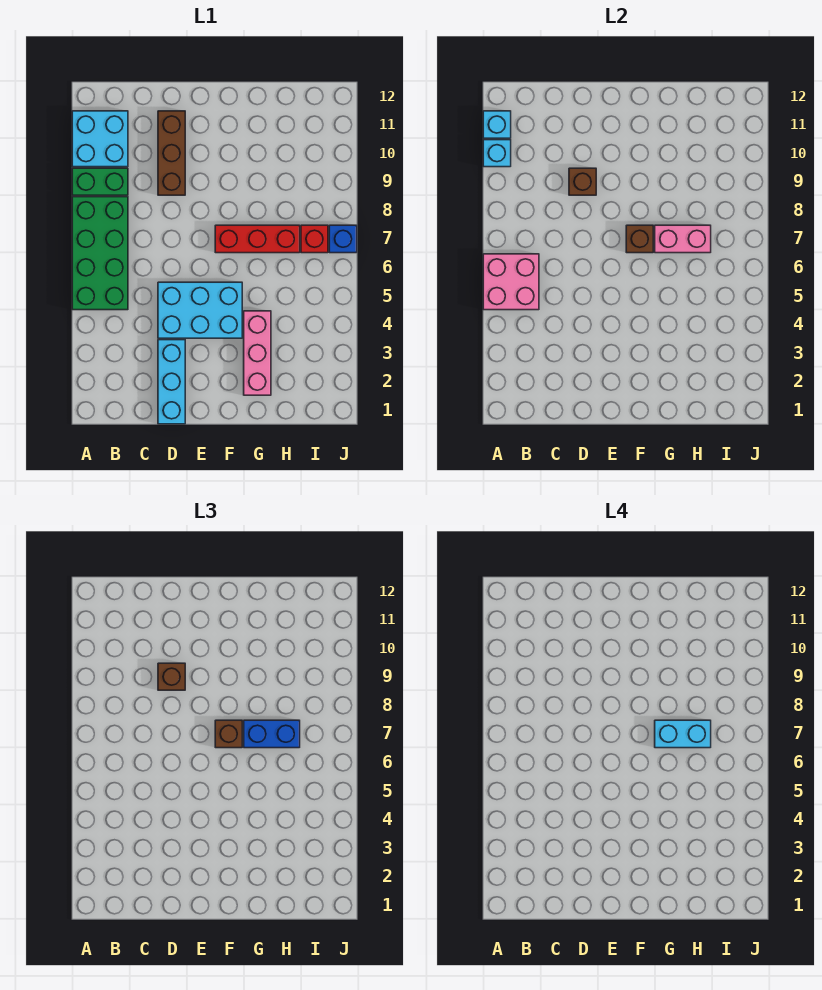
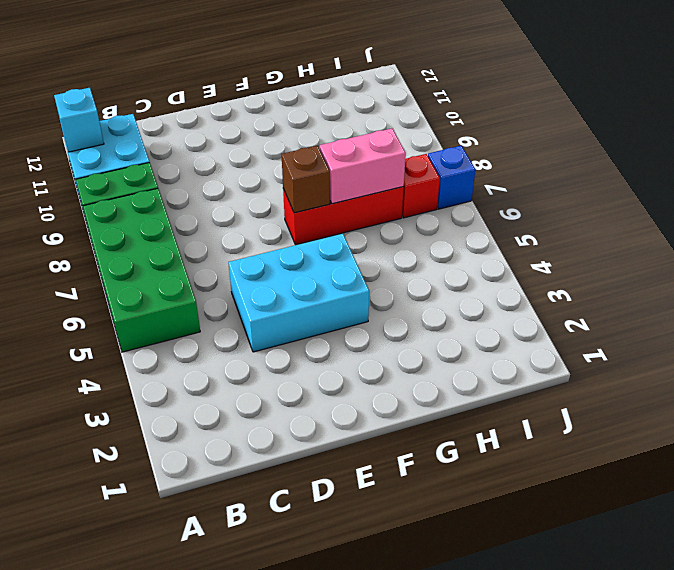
none -> cyan 1x3 brick [158,340,185,424]
none -> brown 1x3 brick [158,111,185,195]
none -> pink 1x3 brick [244,311,271,395]

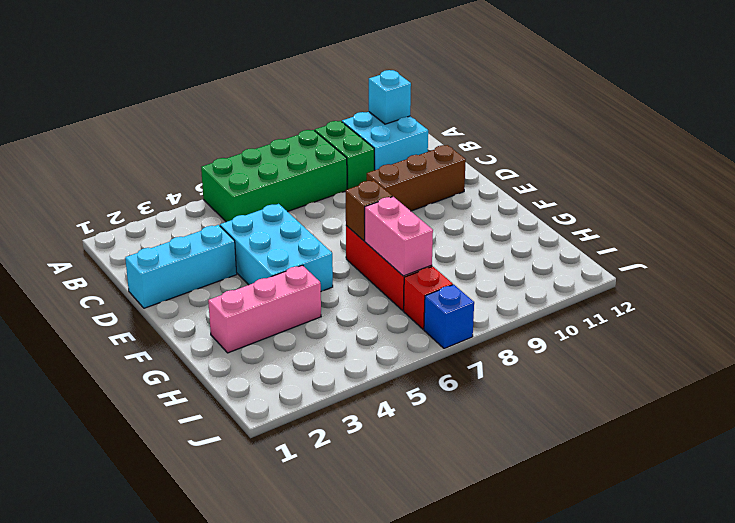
none -> pink 2x2 brick [483,254,539,310]
none -> cyan 1x1 brick [483,140,511,167]
none -> brown 1x1 brick [569,168,596,195]

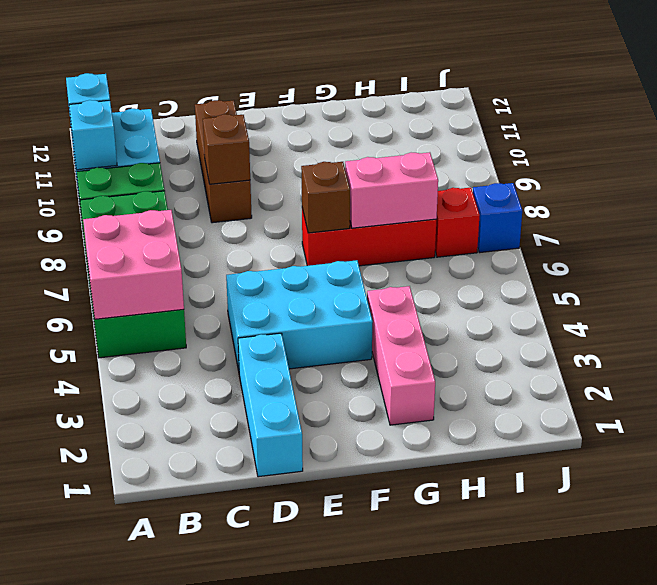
none -> brown 1x1 brick [158,663,185,690]
none -> brown 1x1 brick [215,720,242,748]
none -> blue 1x2 brick [244,720,300,748]

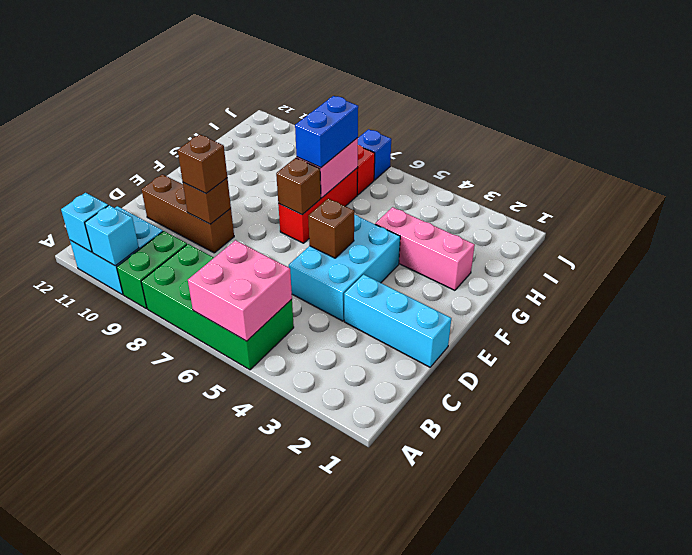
brown 1x1 brick [308,198,354,258] -> brown 1x1 brick moved to [215,720,242,748]
none -> cyan 1x2 brick [655,720,711,748]

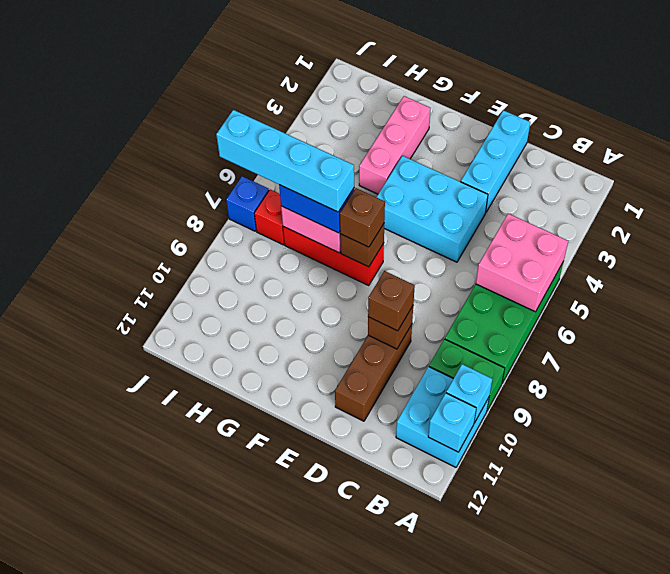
cyan 1x4 brick [216,110,354,212] -> cyan 1x2 brick [655,720,711,748]

